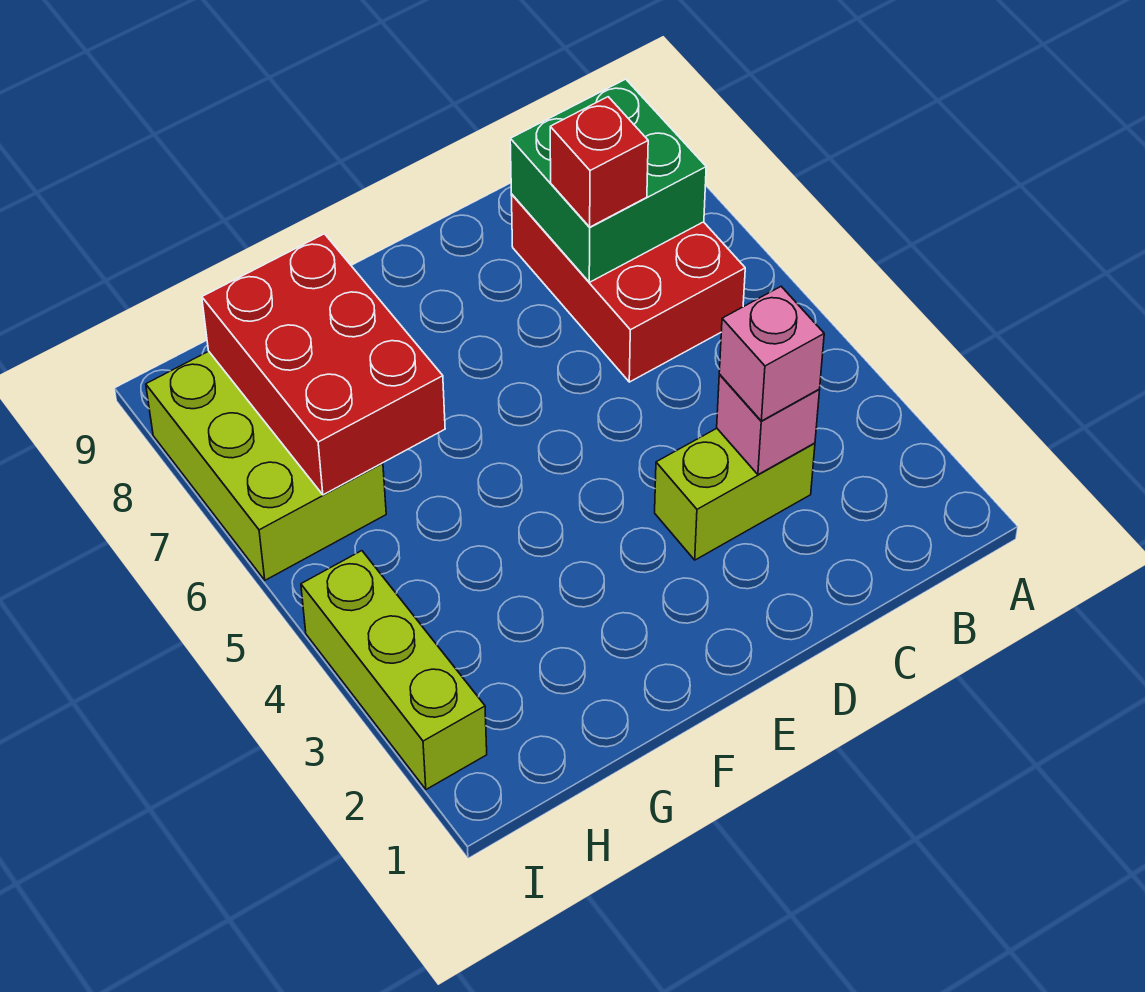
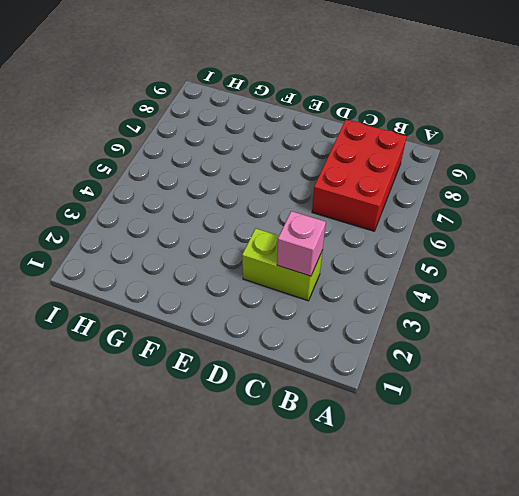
none -> lime 2x3 brick [146,351,386,580]
none -> lime 1x3 brick [301,551,487,789]

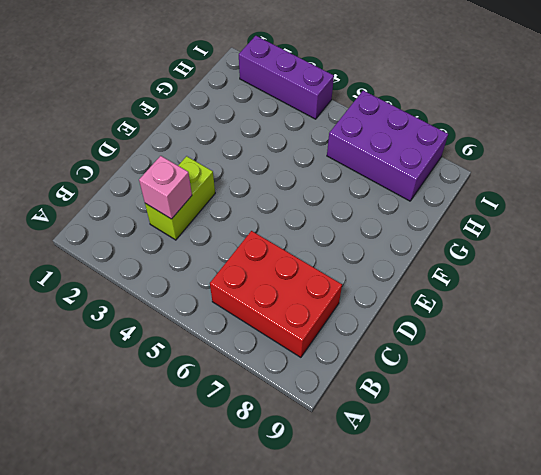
purple 2x3 brick [327,90,448,201] -> lime 2x3 brick [146,351,386,580]
purple 1x3 brick [239,36,334,119] -> lime 1x3 brick [301,551,487,789]
none -> green 2x2 brick [510,79,706,282]
none -> red 2x3 brick [202,234,445,495]

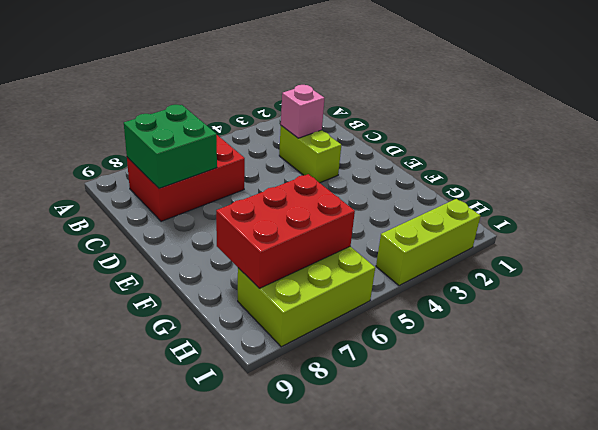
none -> pink 1x1 brick [719,287,824,421]
none -> red 1x1 brick [550,97,648,227]

